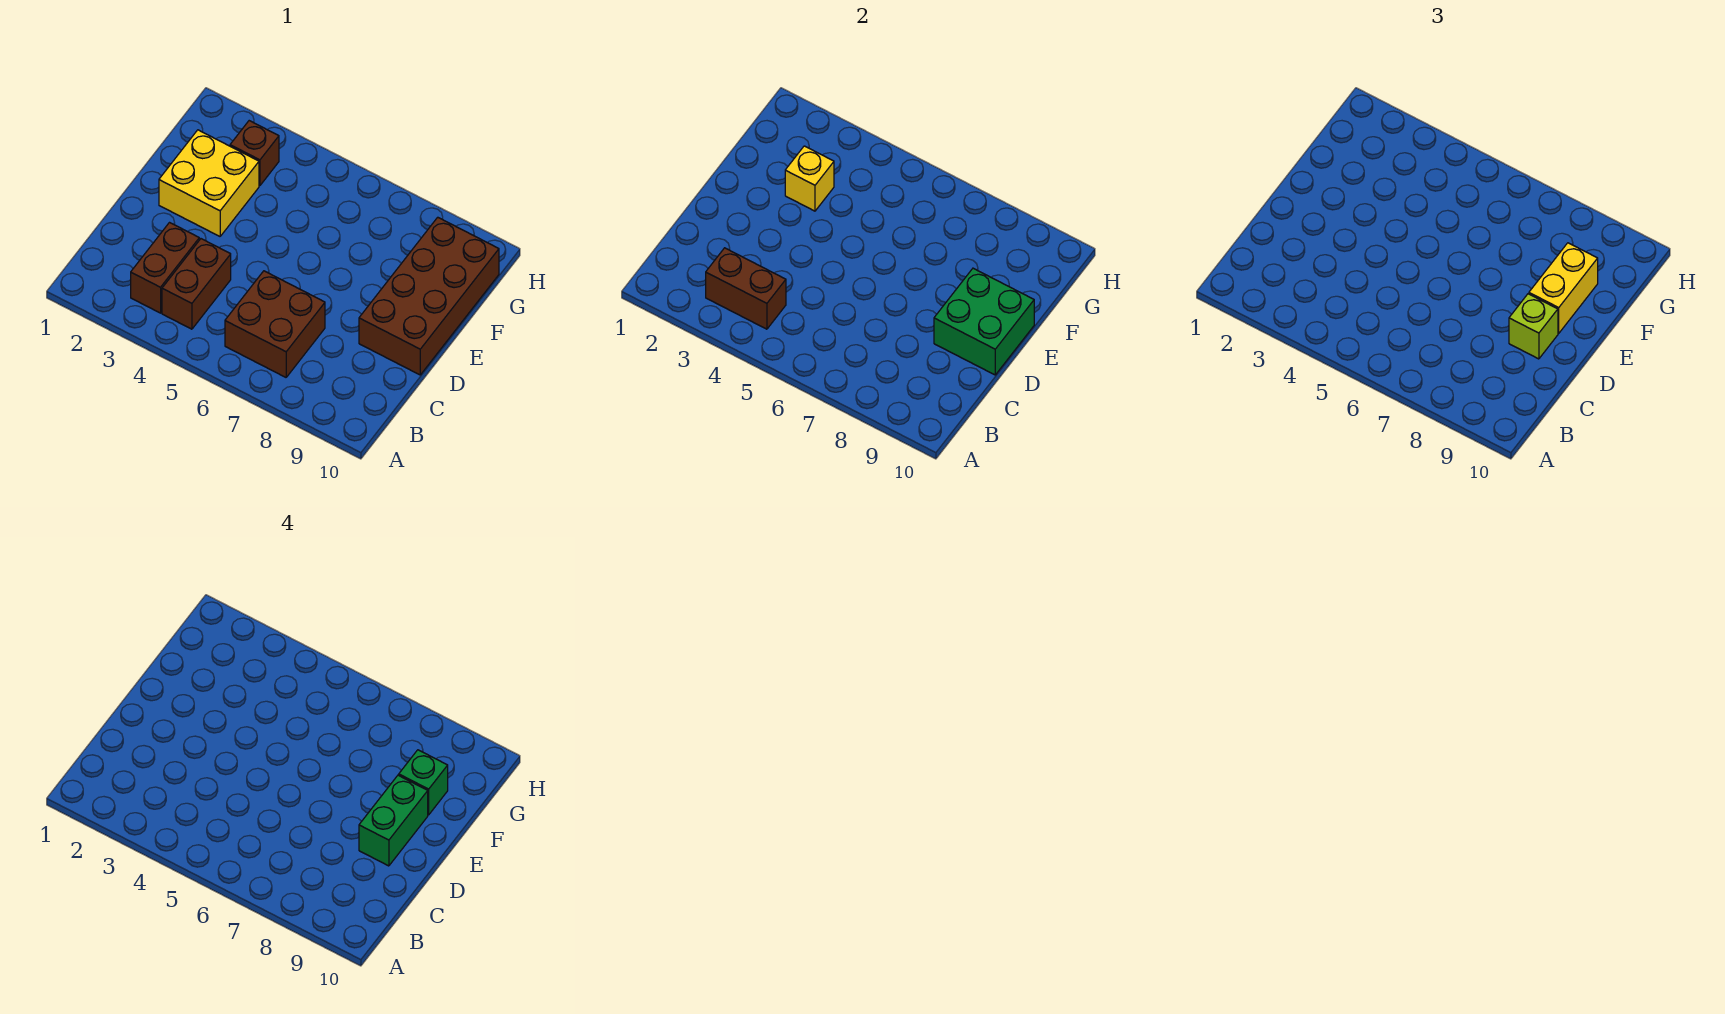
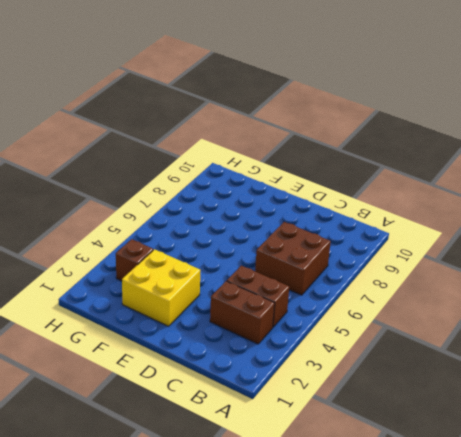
none -> brown 2x4 brick [359,217,499,375]
none -> brown 1x2 brick [706,248,786,329]
none -> green 2x2 brick [934,268,1034,375]

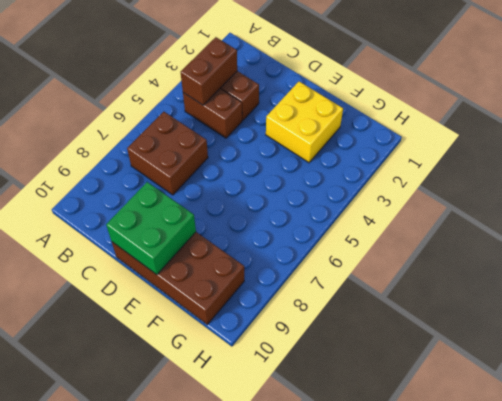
none -> brown 1x1 brick [230,121,279,186]
none -> yellow 1x1 brick [785,146,834,211]
none -> lime 1x1 brick [1509,294,1558,359]

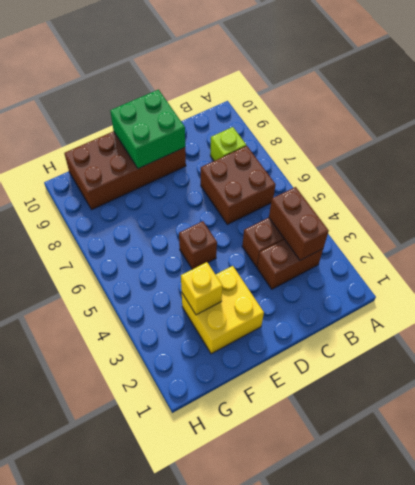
lime 1x1 brick [210,127,246,161] -> lime 1x1 brick moved to [1509,294,1558,359]
brown 1x1 brick [179,221,217,269] -> brown 1x1 brick moved to [230,121,279,186]
none -> yellow 1x2 brick [1529,243,1598,333]
none -> green 1x2 brick [359,775,428,866]
none -> green 1x1 brick [399,750,448,815]

